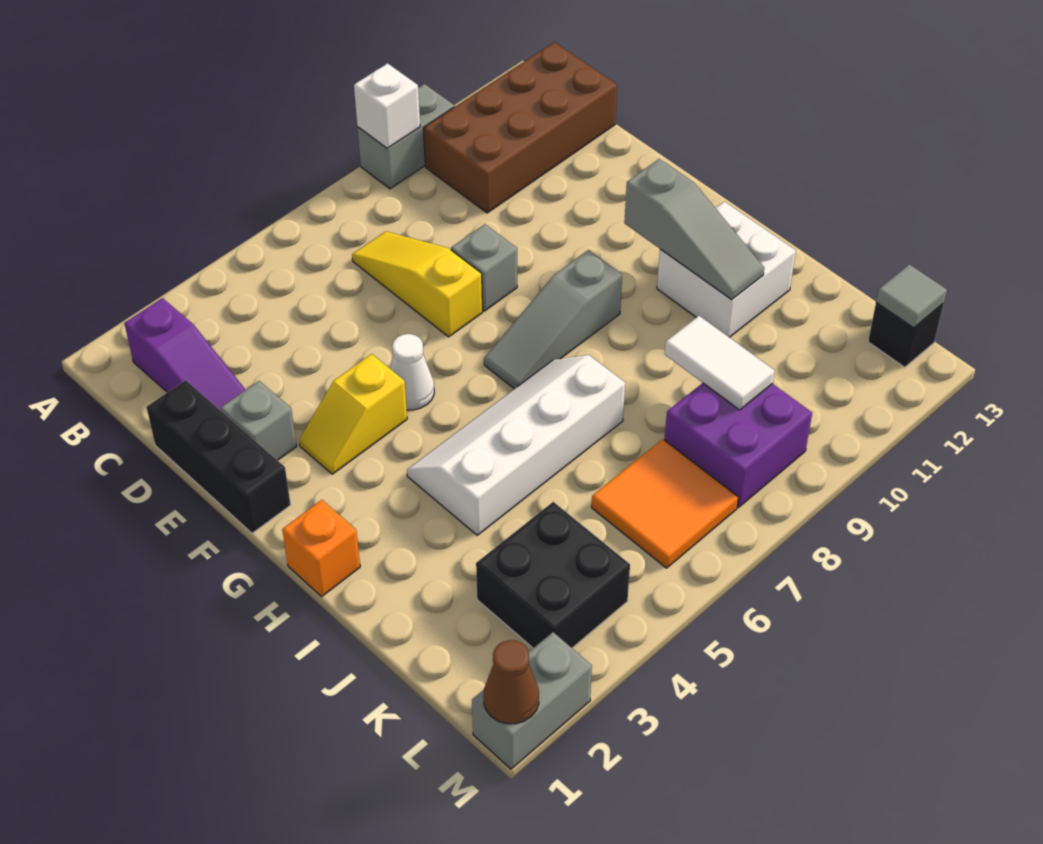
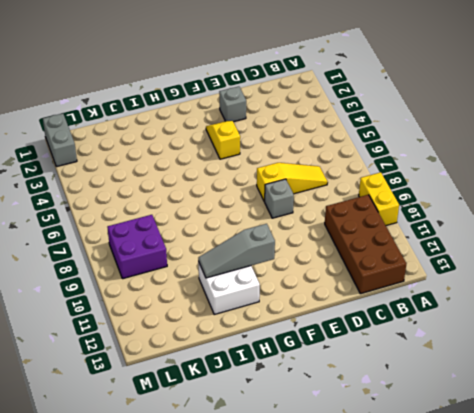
yellow 1x2 brick [359,172,399,226] -> grey 1x2 brick [358,84,454,189]
none -> purple 1x3 slope [124,298,245,410]
none -> black 1x3 brick [146,380,291,533]
none -> white 1x1 cone [390,334,434,410]

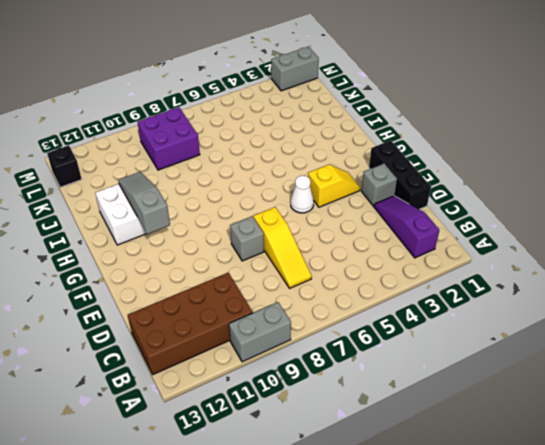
none -> grey 1x3 slope [484,250,622,389]
none -> orange 1x1 brick [282,500,360,596]
none -> white 2x4 slope [407,355,625,535]

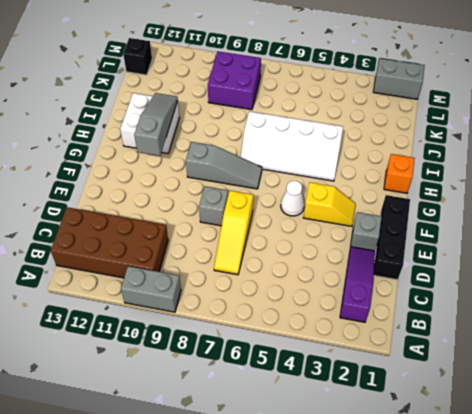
none -> black 2x2 brick [476,502,630,648]
none -> orange 2x2 tile [592,439,738,568]
none -> white 1x1 brick [354,63,420,148]

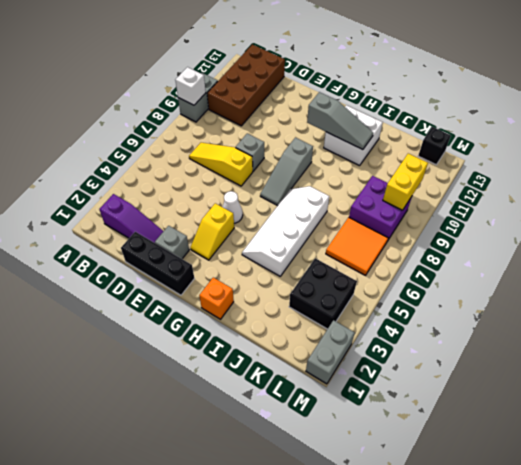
yellow 1x2 brick [383,153,428,210] -> none
none -> white 1x2 tile [665,316,775,410]
none -> grey 1x1 tile [876,264,947,328]
none -> brown 1x1 cone [483,640,539,724]

